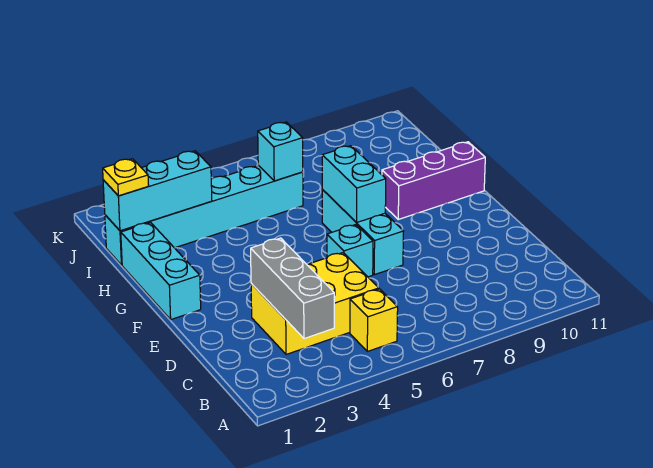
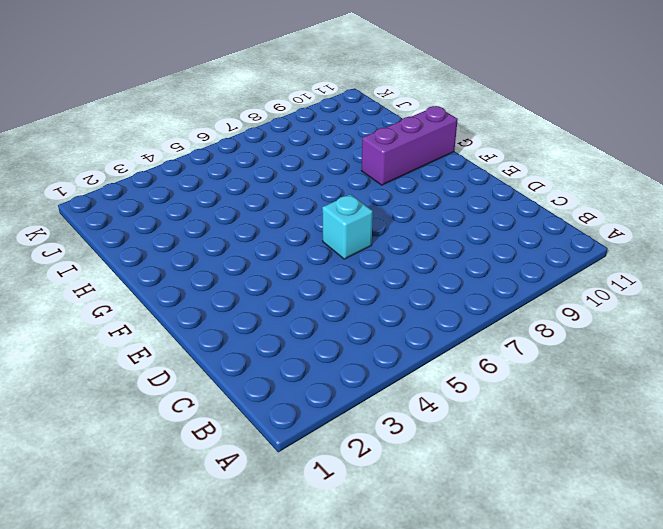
none -> yellow 1x1 brick [350,289,398,351]
none -> yellow 2x3 brick [251,253,379,354]
none -> cyan 1x3 brick [322,190,404,275]

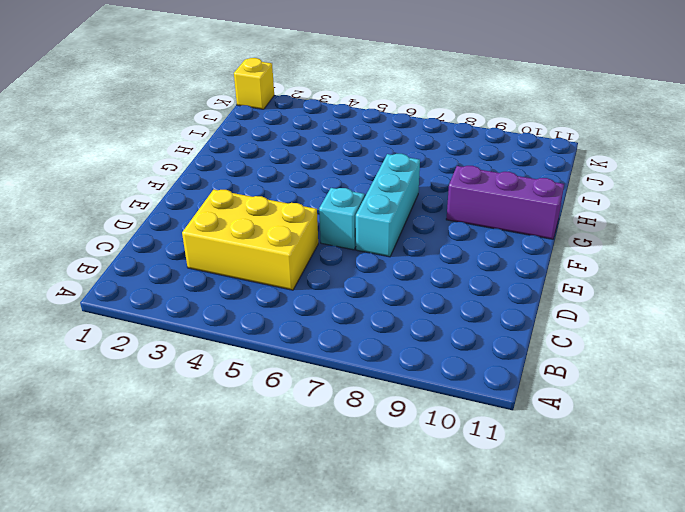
yellow 1x1 brick [234,58,274,109] -> yellow 1x1 brick moved to [350,289,398,351]
none -> cyan 1x3 brick [121,223,201,320]
none -> cyan 1x6 brick [105,165,303,265]
none -> grey 1x3 brick [251,238,334,339]

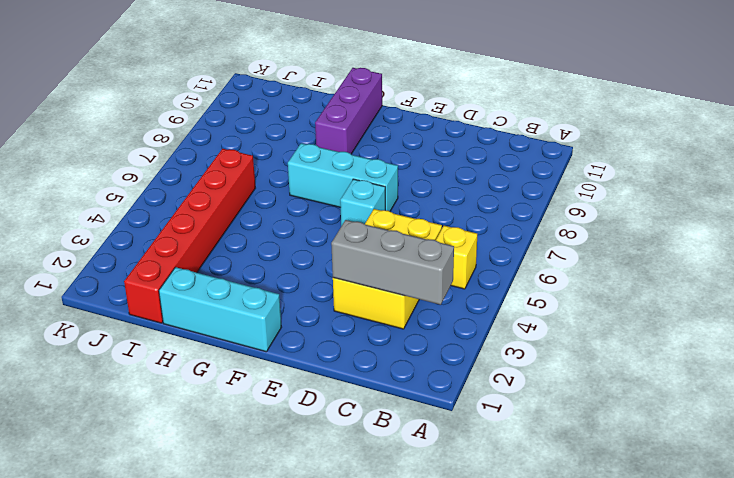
red 1x6 brick [124,149,255,323] -> cyan 1x6 brick [105,165,303,265]
none -> cyan 1x2 brick [322,146,386,223]
none -> cyan 1x3 brick [103,151,212,231]
none -> cyan 1x1 brick [258,122,303,181]

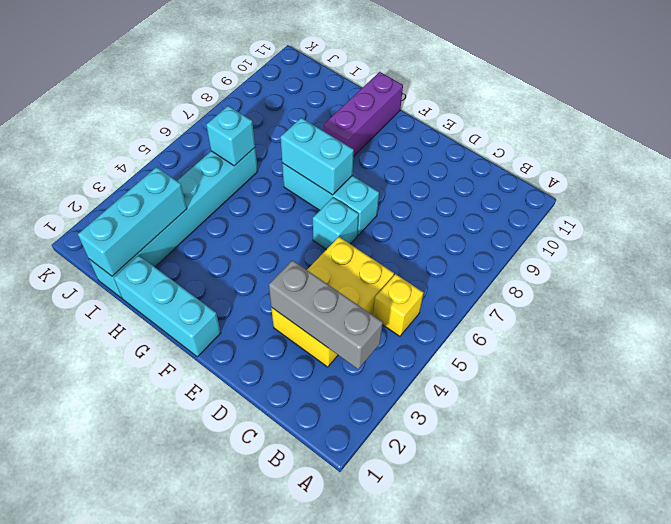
none -> yellow 1x1 plate [103,159,149,196]

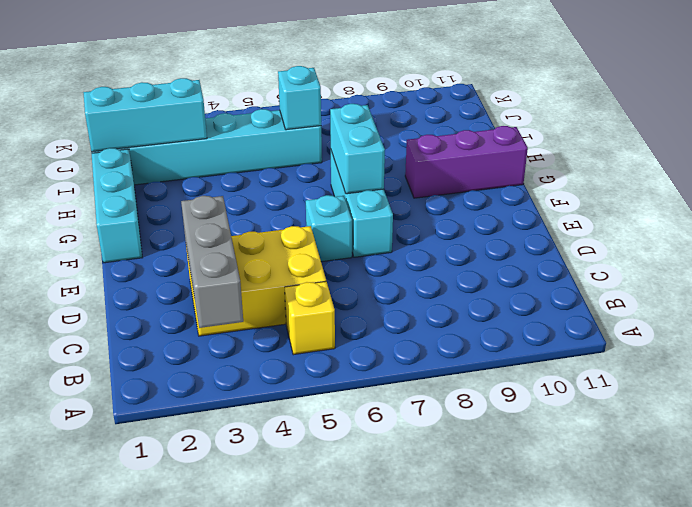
none -> yellow 1x1 plate [103,159,149,196]

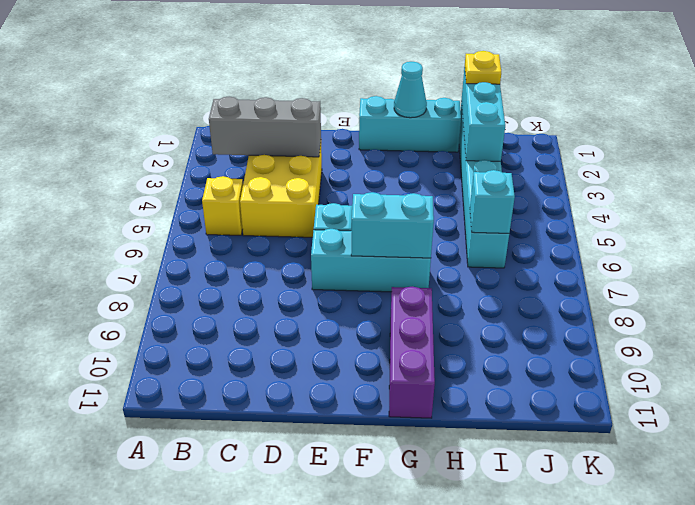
cyan 1x1 cone [394,62,427,118] -> none

